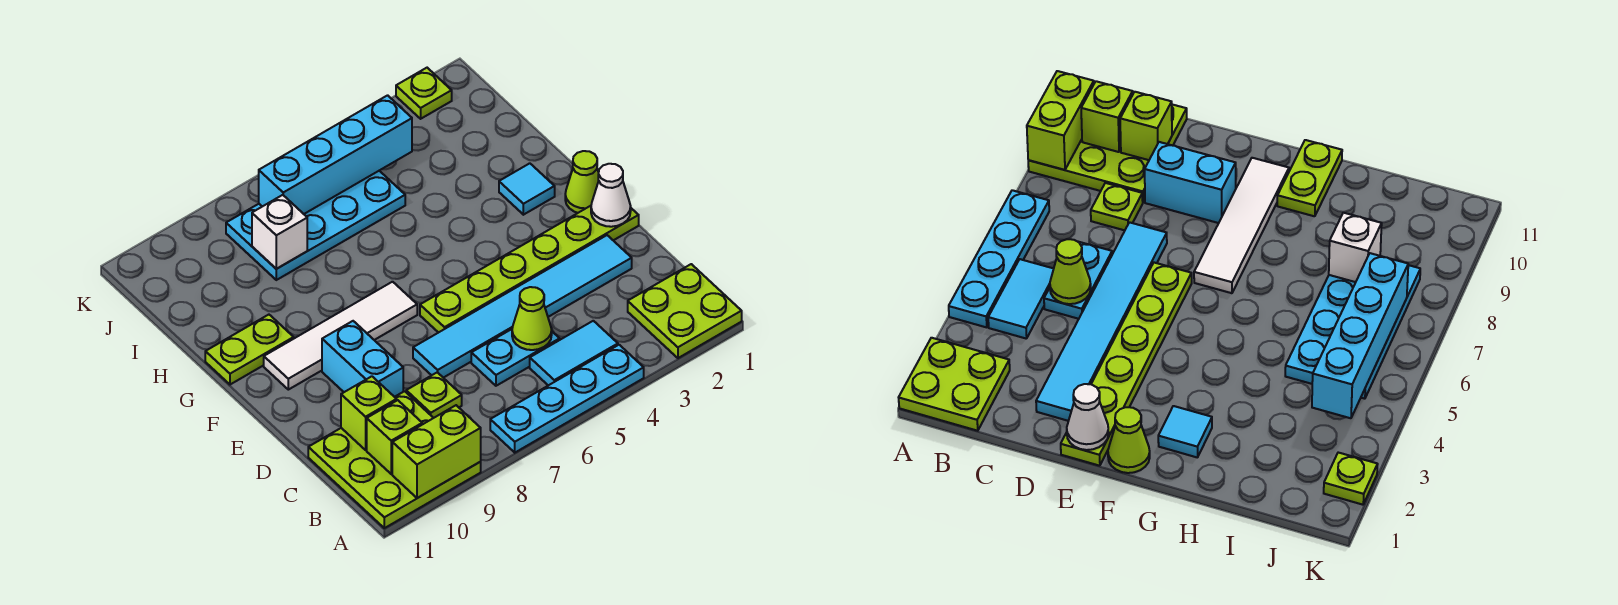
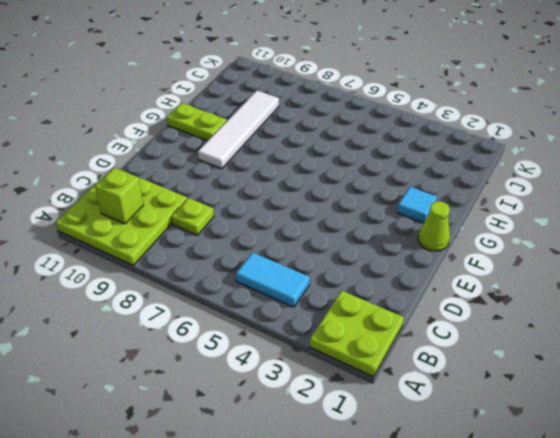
white 1x4 tile [198,90,279,169] -> white 1x4 tile turned to [264,282,417,390]
none -> cyan 1x4 plate [490,345,644,453]
none -> cyan 1x2 plate [471,329,560,386]
none -> cyan 1x6 tile [413,235,632,378]

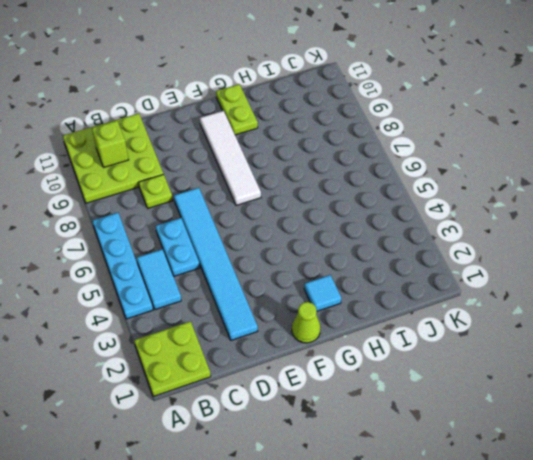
none -> cyan 1x2 brick [322,321,403,397]
none -> lime 1x6 plate [420,206,639,333]
none -> cyan 2x4 plate [226,171,405,280]

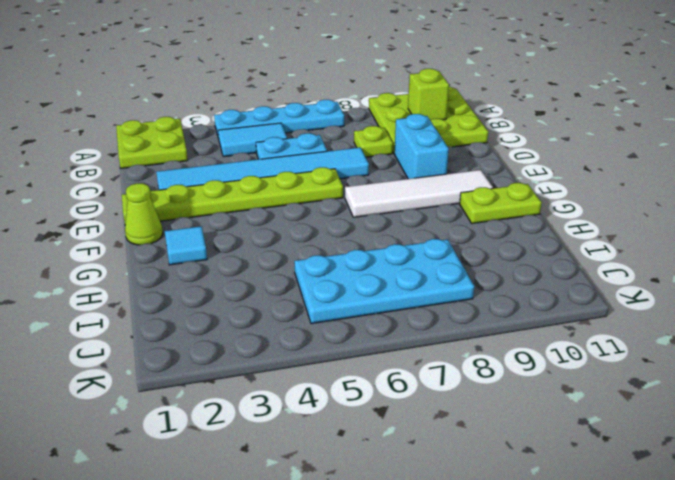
none -> lime 1x1 plate [396,68,452,119]
none -> lime 1x2 brick [392,405,481,498]
none -> lime 1x1 cone [512,287,552,350]

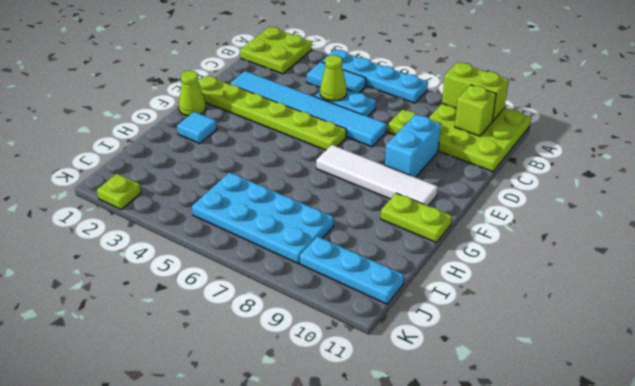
cyan 1x3 plate [300,236,404,304] -> none
none -> lime 1x1 brick [341,376,397,450]
none -> white 1x1 cone [591,164,631,227]
none -> white 1x1 brick [252,195,307,269]

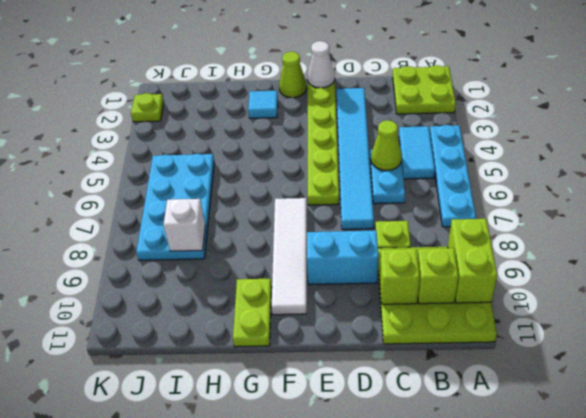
none -> cyan 1x4 brick [259,95,412,214]

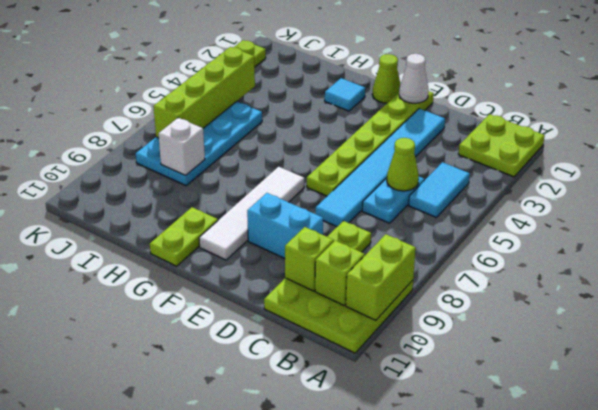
lime 1x4 brick [154,47,255,138] -> cyan 1x4 brick [259,95,412,214]
none -> cyan 1x4 plate [490,345,644,453]

